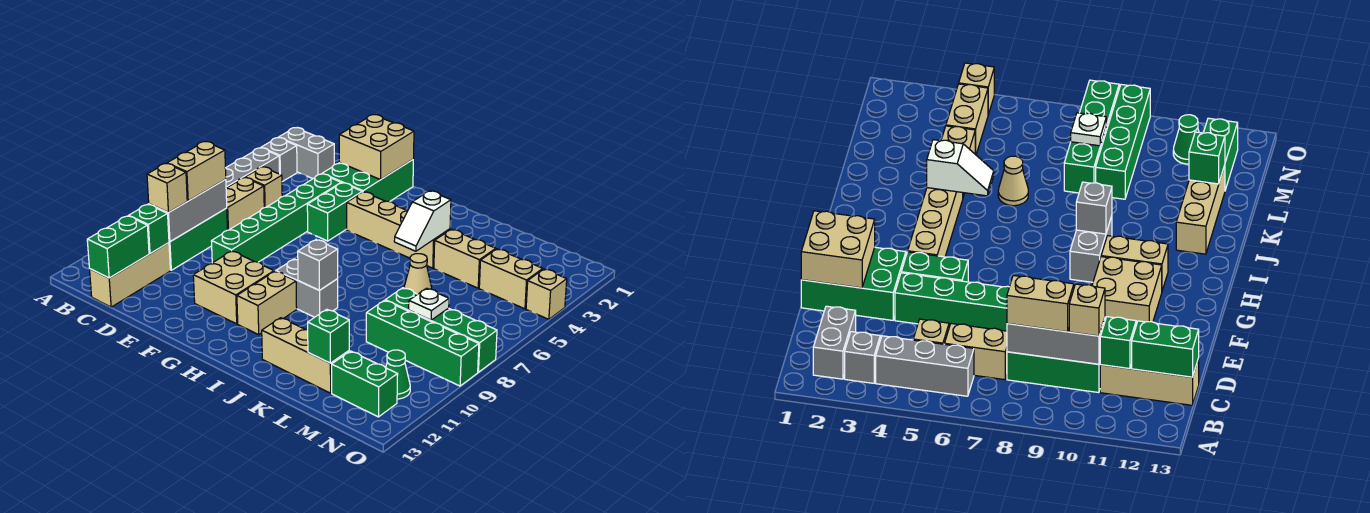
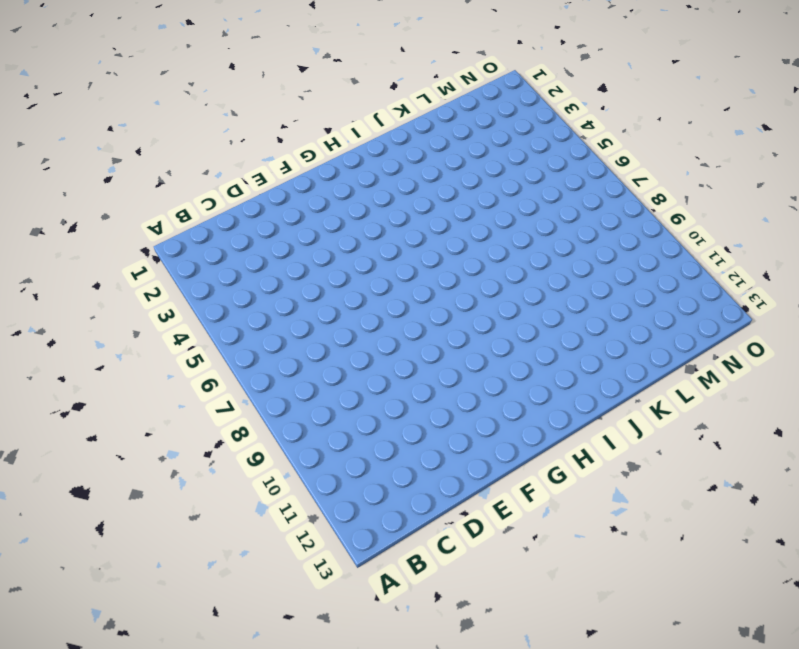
none -> grey 1x2 brick [278,128,334,179]
none -> grey 1x1 brick [261,138,297,182]
none -> grey 1x3 brick [225,148,280,188]
none -> tan 1x1 brick [245,167,282,208]

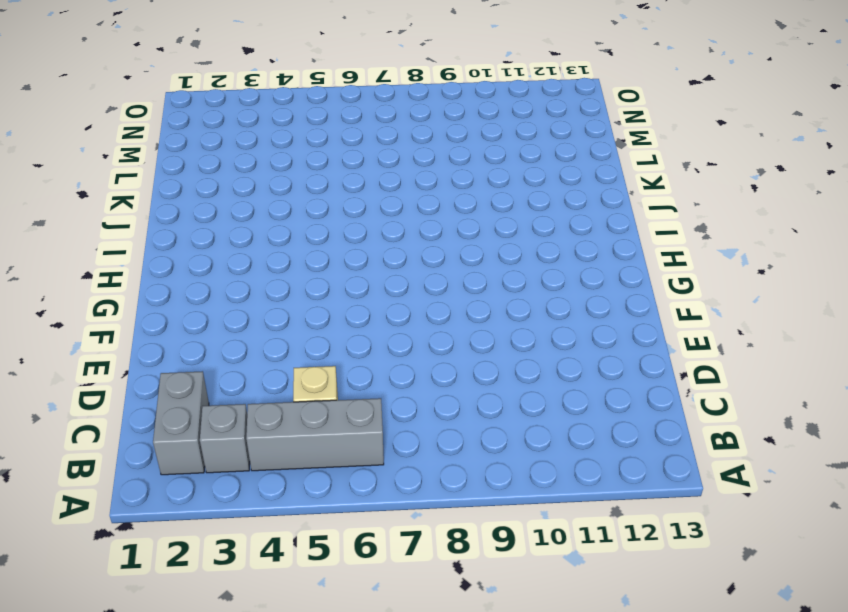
none -> tan 1x2 brick [226,178,264,230]
none -> green 1x3 brick [169,208,228,270]
none -> tan 1x3 brick [90,243,170,307]
none -> green 2x3 brick [322,160,413,202]

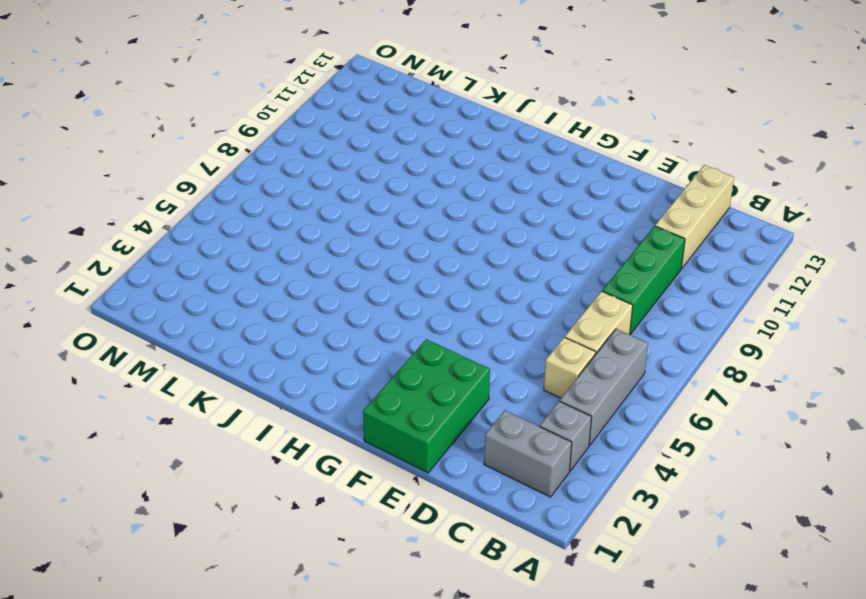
none -> green 1x6 brick [211,174,341,263]
none -> green 1x2 brick [307,183,362,241]
none -> tan 2x2 brick [193,251,274,324]
none -> tan 1x4 brick [347,192,450,268]

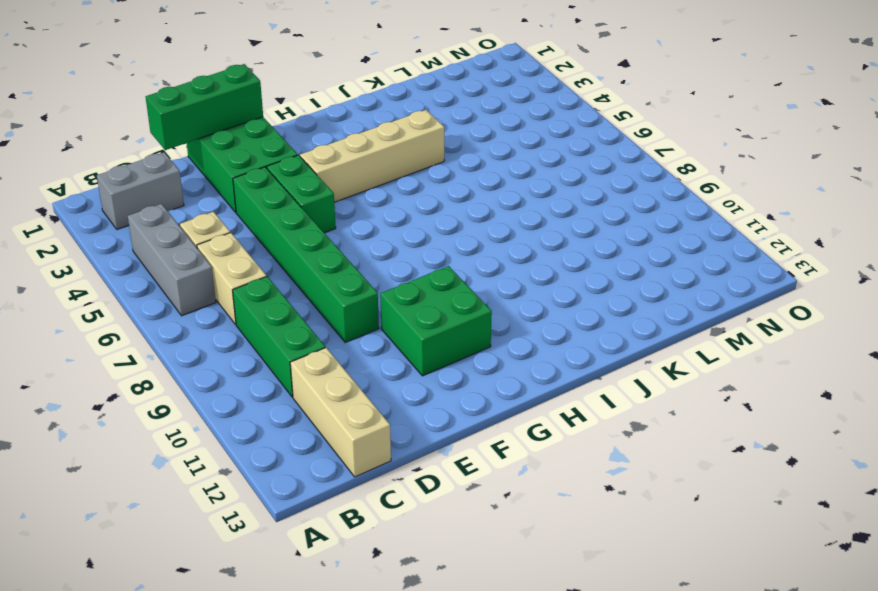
green 1x3 brick [146,64,263,150] -> tan 2x2 brick [339,115,414,180]
green 2x2 brick [380,266,492,376] -> tan 2x2 brick [193,251,274,324]
none -> grey 1x1 brick [261,138,297,182]
none -> grey 1x2 brick [276,259,338,317]
none -> tan 1x2 brick [237,271,297,335]
none -> tan 1x3 brick [262,318,349,393]

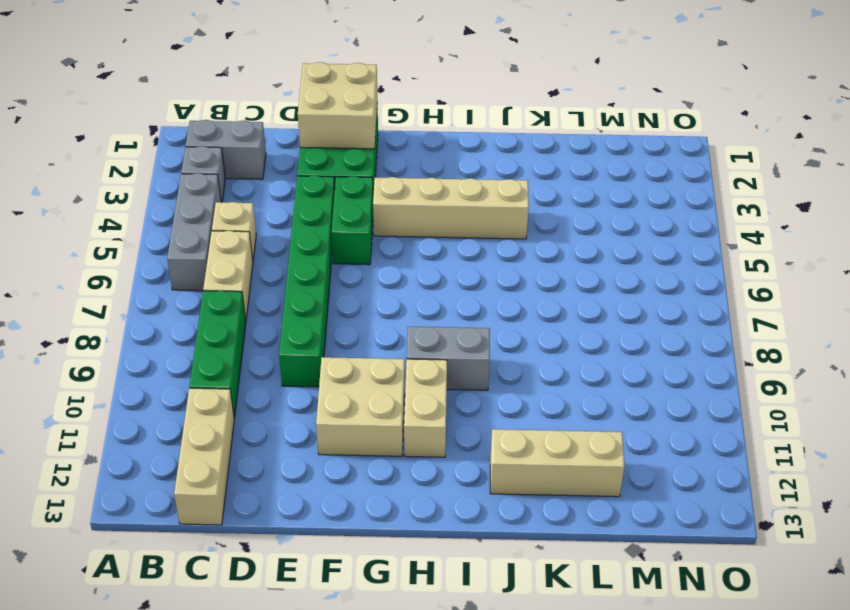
none -> tan 1x2 brick [434,229,496,288]
none -> tan 1x1 cone [404,254,432,294]
none -> green 1x4 brick [385,288,497,372]
none -> green 1x4 brick [366,300,479,386]

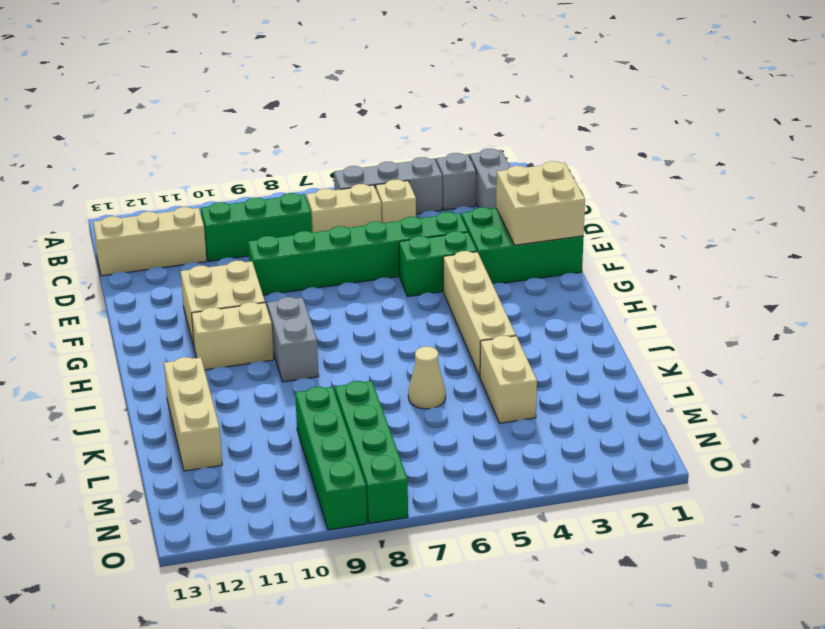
none -> tan 1x2 brick [479,249,543,309]
none -> green 1x2 brick [332,351,398,417]
none -> green 1x1 cone [386,350,410,399]
none -> tan 1x1 brick [526,269,567,319]

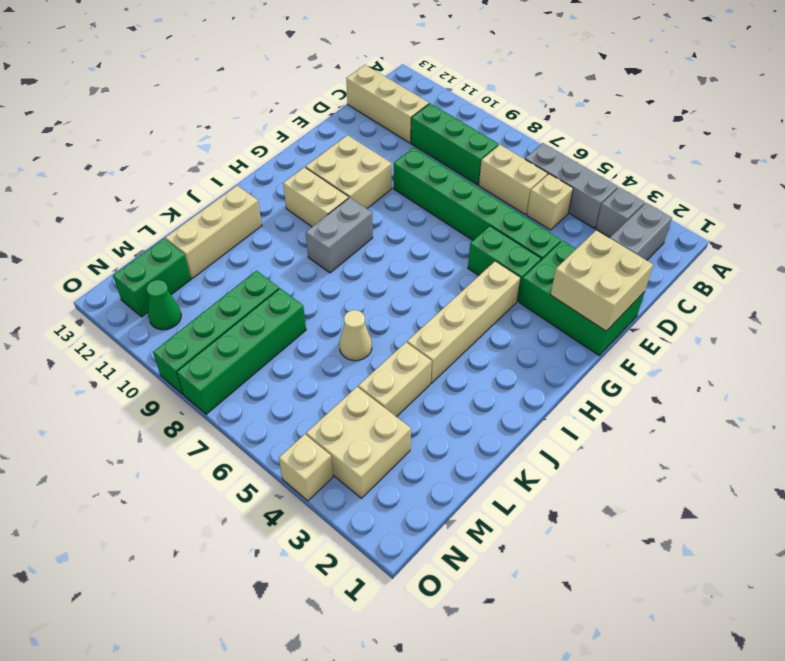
tan 2x2 brick [306,387,411,498] -> tan 1x2 brick [479,249,543,309]
none -> grey 1x3 brick [149,179,227,242]
none -> green 1x1 brick [129,205,169,254]
none -> green 1x2 brick [87,216,149,278]
none -> grey 1x1 brick [298,240,338,290]

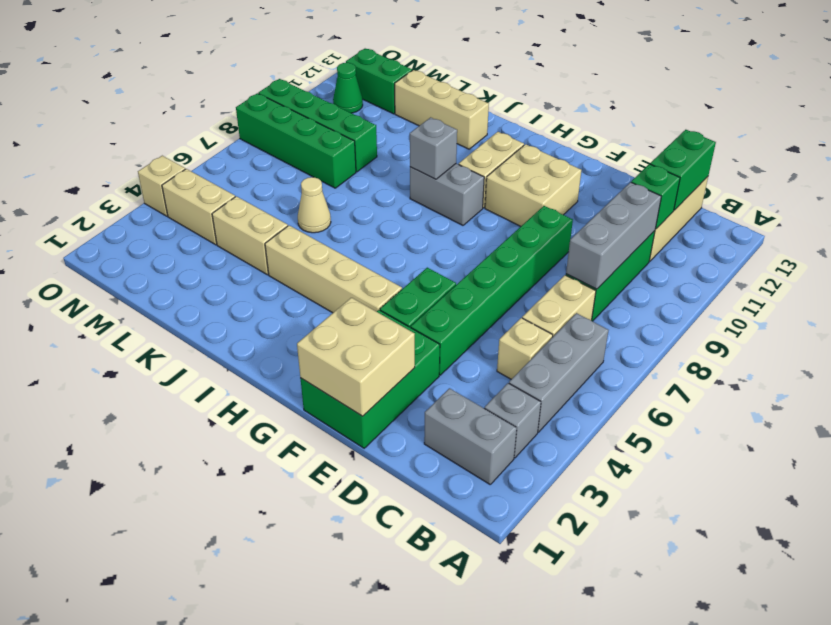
none -> white 1x2 slope [394,191,451,251]
none -> green 1x1 brick [308,309,349,363]
none -> white 1x1 plate [409,288,449,320]
none -> tan 1x2 brick [167,142,226,201]

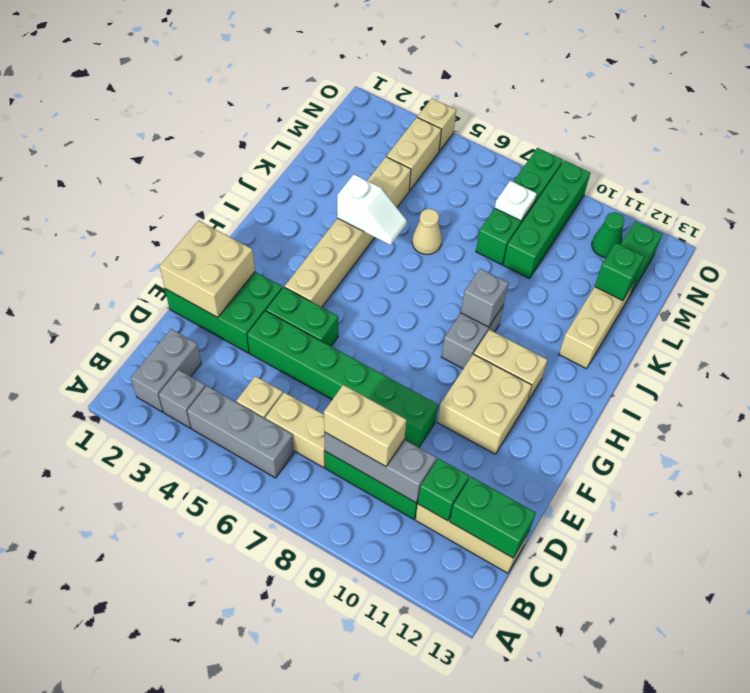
none -> tan 1x1 brick [147,164,187,213]

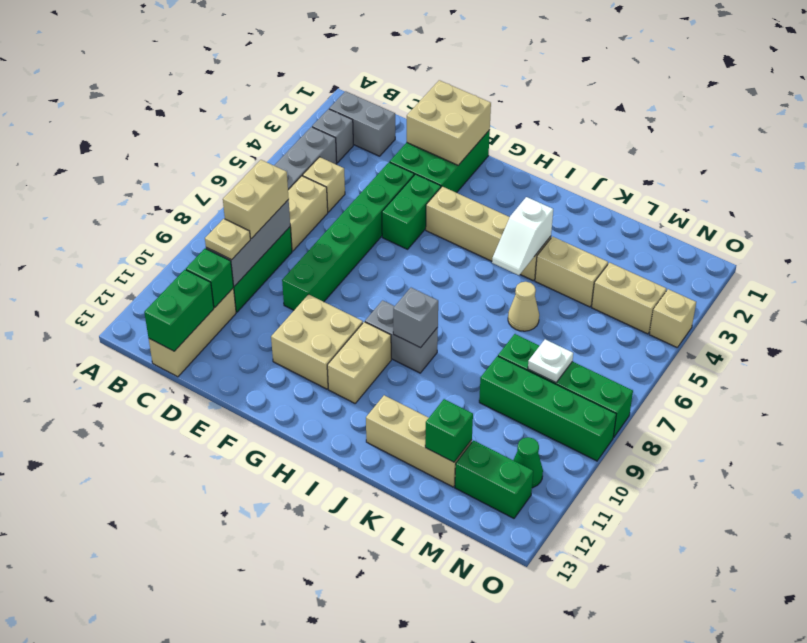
tan 1x1 plate [205,219,250,260] -> tan 1x1 brick [147,164,187,213]

